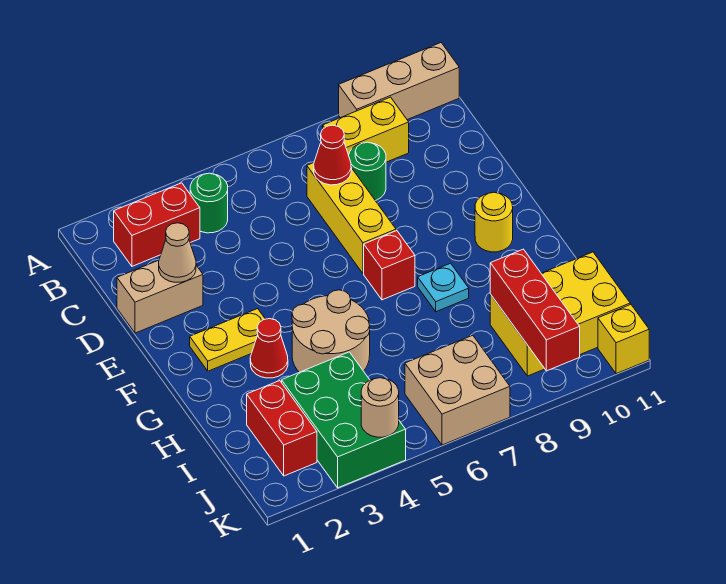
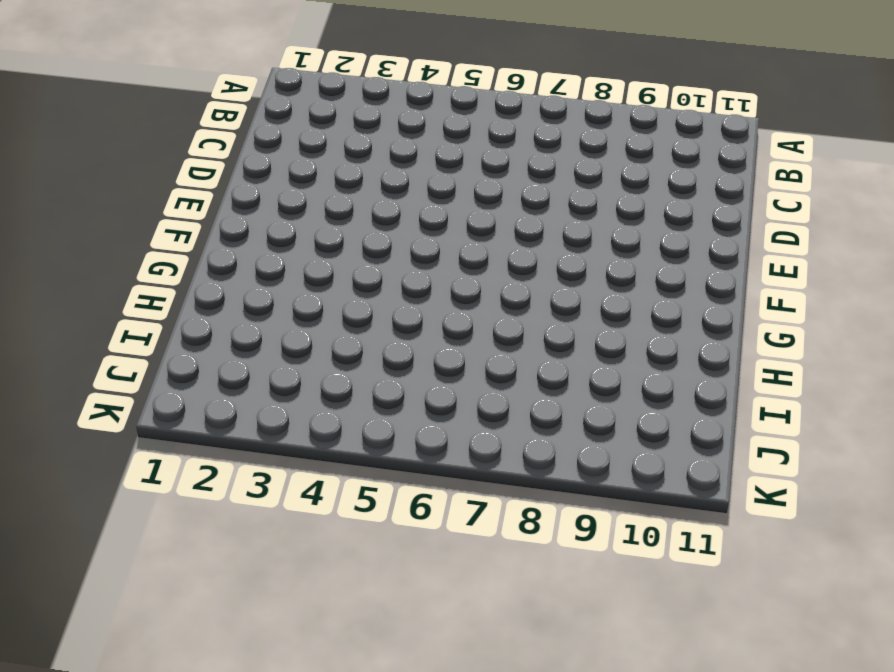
none -> tan 1x3 brick [339,43,459,120]
none -> red 1x2 brick [114,183,200,266]
none -> green 1x1 round brick [190,173,228,233]

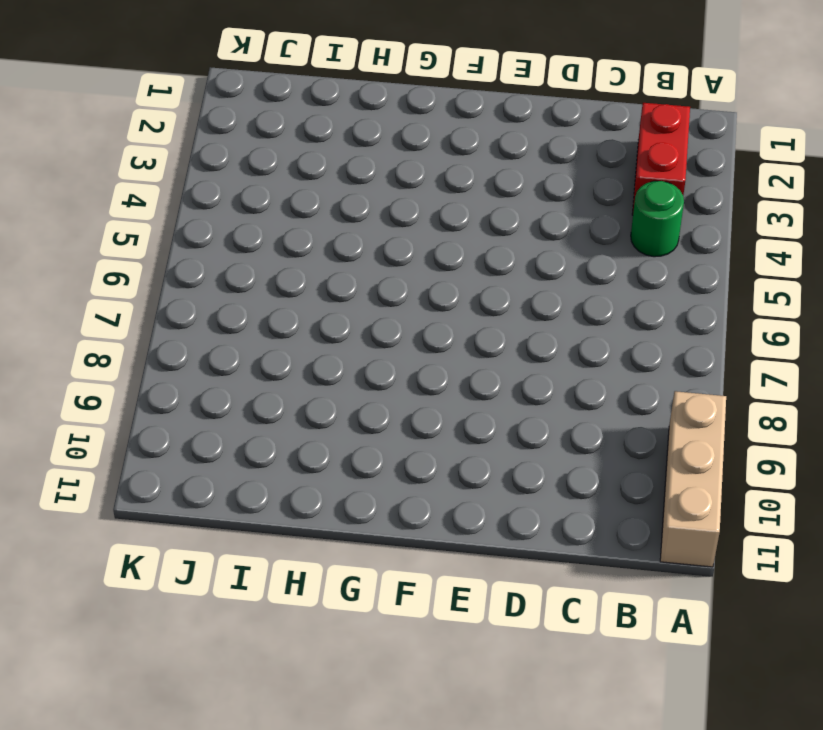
none -> yellow 1x2 brick [323,97,409,162]
none -> yellow 1x3 brick [307,163,396,274]
none -> green 1x1 round brick [349,142,386,201]

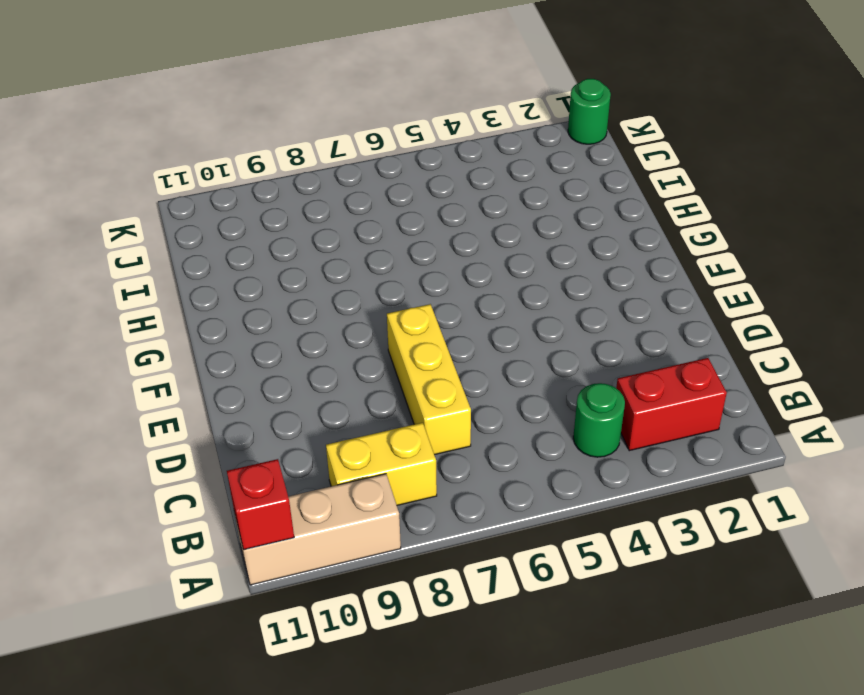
red 1x1 brick [227,459,294,550] -> red 1x1 brick moved to [364,231,415,300]
green 1x1 round brick [568,79,611,144] -> green 1x1 round brick moved to [349,142,386,201]
none -> tan 1x2 brick [117,260,203,333]
none -> yellow 1x2 plate [190,309,265,371]
none -> yellow 1x1 round brick [475,192,513,252]

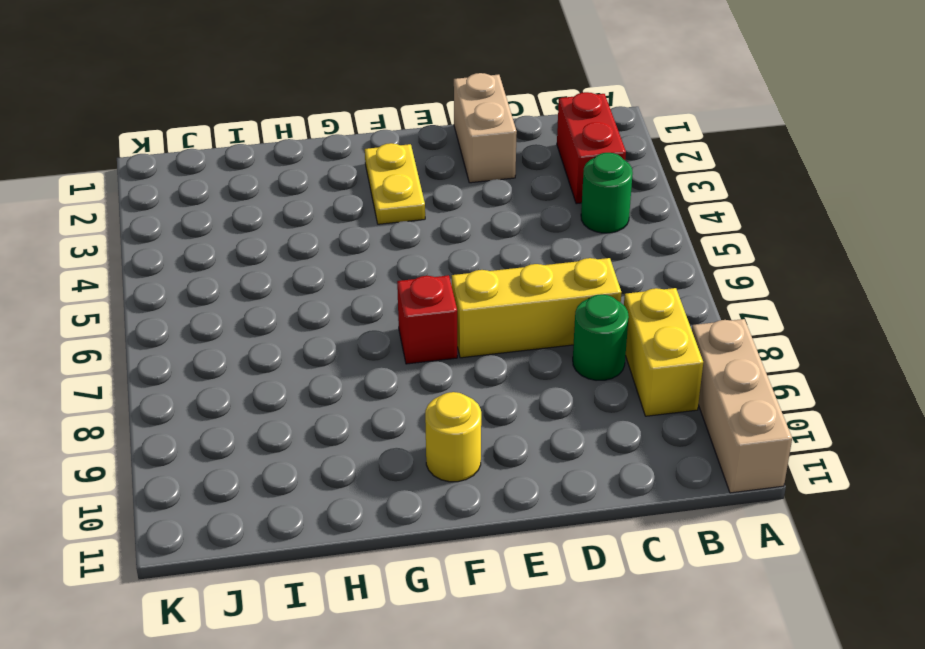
none -> red 1x1 cone [250,319,288,378]
none -> tan 2x2 round brick [292,290,370,372]
none -> cyan 1x1 plate [418,263,469,312]

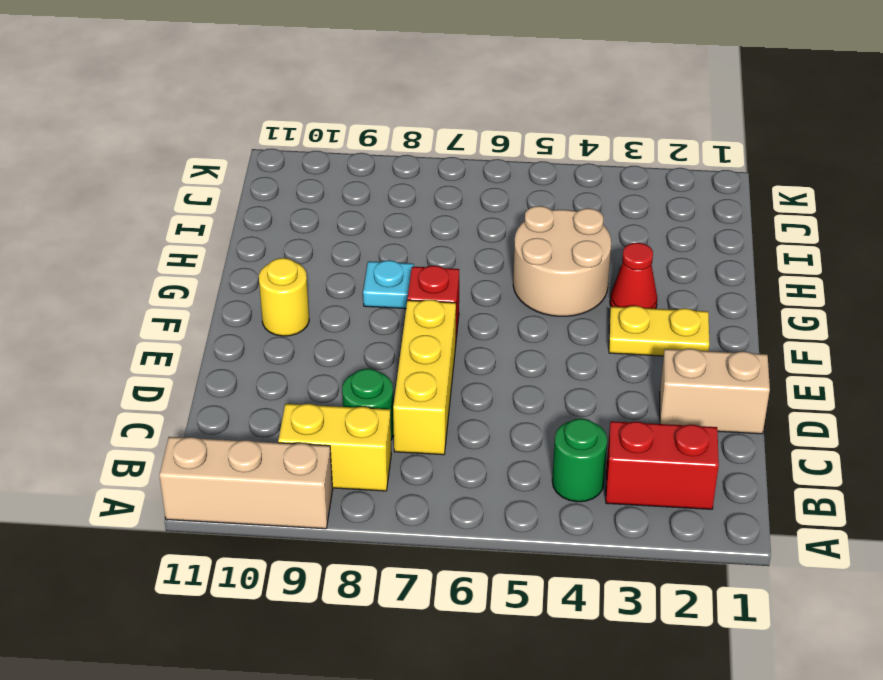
none -> red 1x2 brick [247,381,317,476]
none -> green 2x3 brick [282,352,406,488]
none -> yellow 2x3 brick [490,252,630,376]

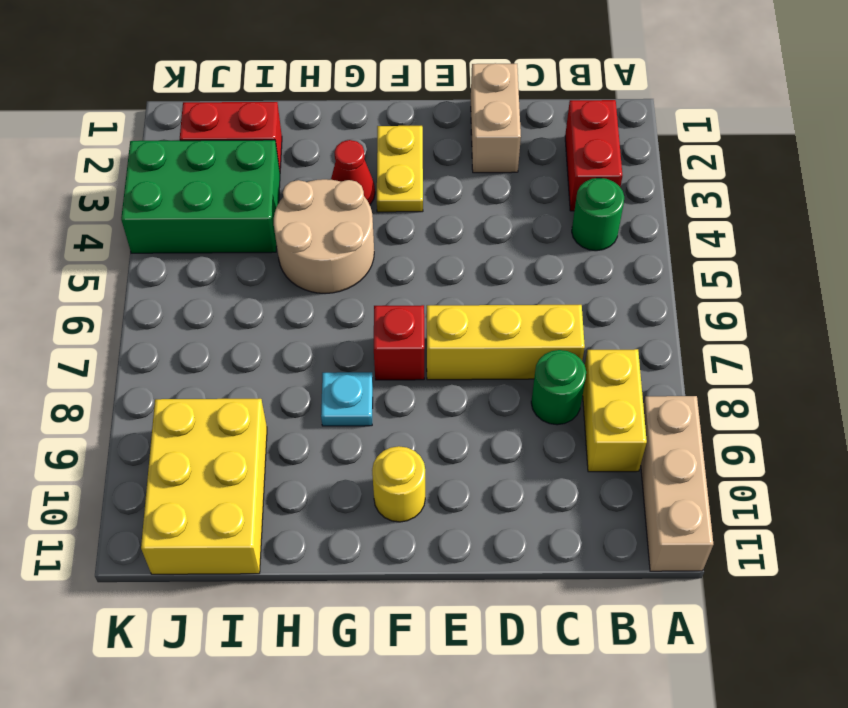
none -> tan 2x2 brick [405,335,510,445]
none -> yellow 1x1 brick [598,304,649,374]
none -> red 1x1 cone [314,125,351,185]

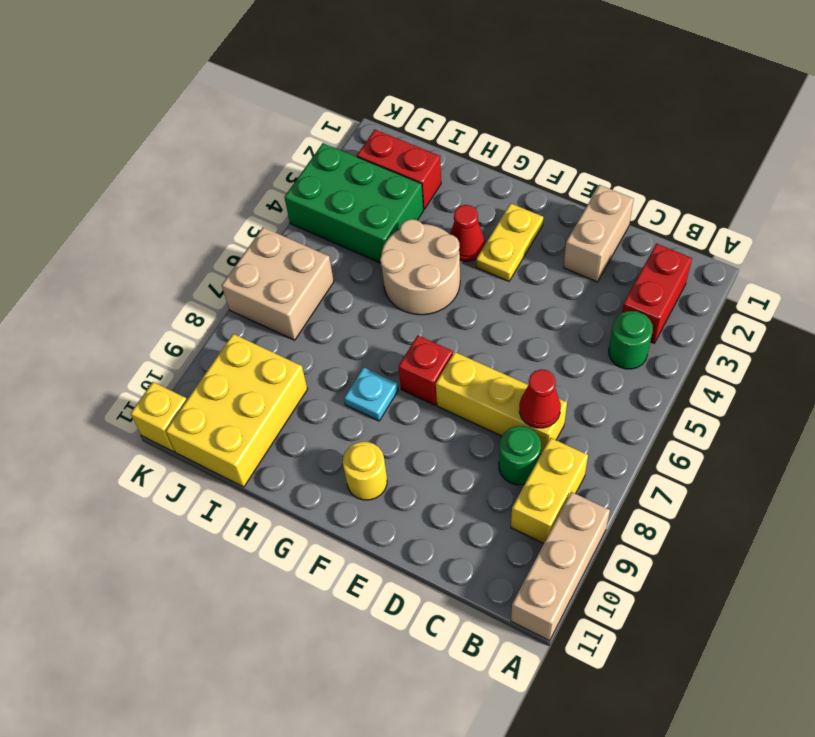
none -> tan 1x1 cone [159,223,196,282]
none -> red 1x3 brick [490,249,580,371]
none -> tan 1x1 round brick [361,378,399,437]

